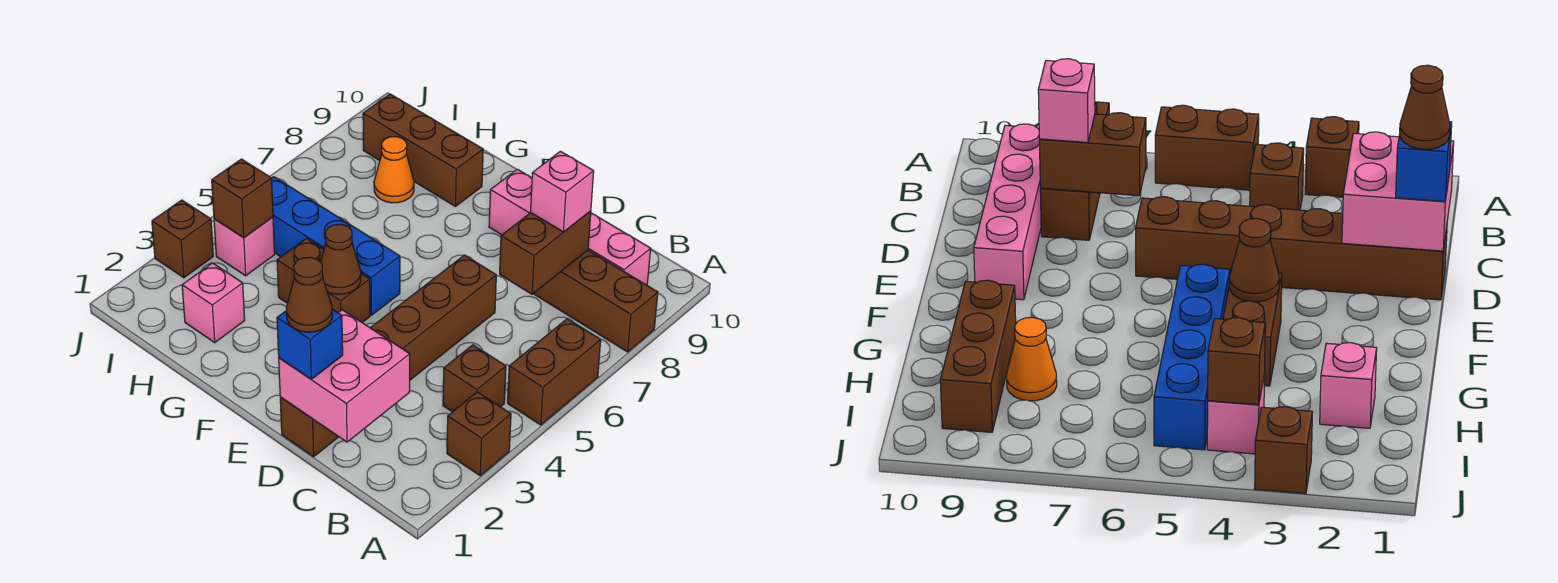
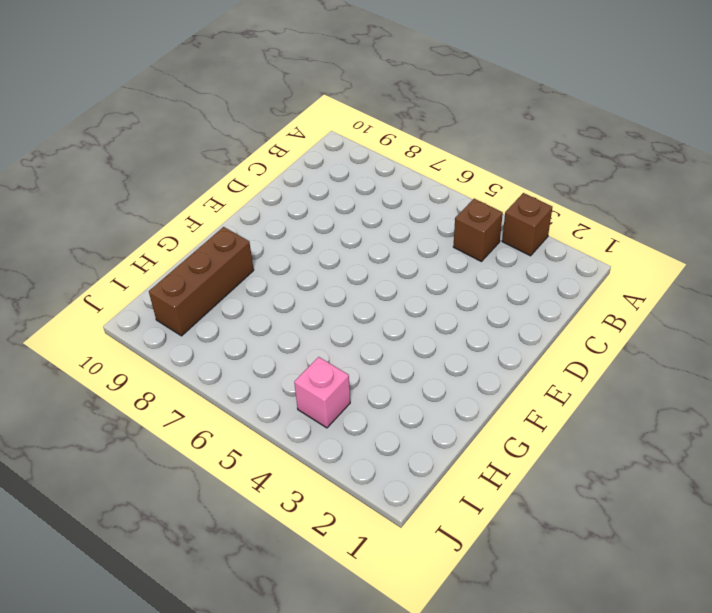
none -> brown 1x2 brick [508,319,601,425]
none -> brown 1x3 brick [533,250,658,352]
none -> pink 1x4 brick [489,169,651,285]

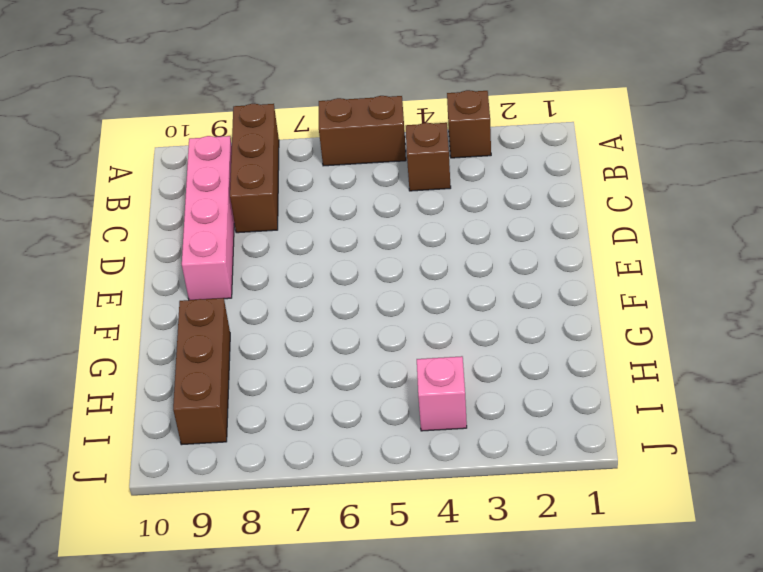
none -> brown 1x6 brick [280,255,496,457]
none -> brown 1x2 brick [277,238,370,322]
none -> blue 1x4 brick [272,177,400,315]

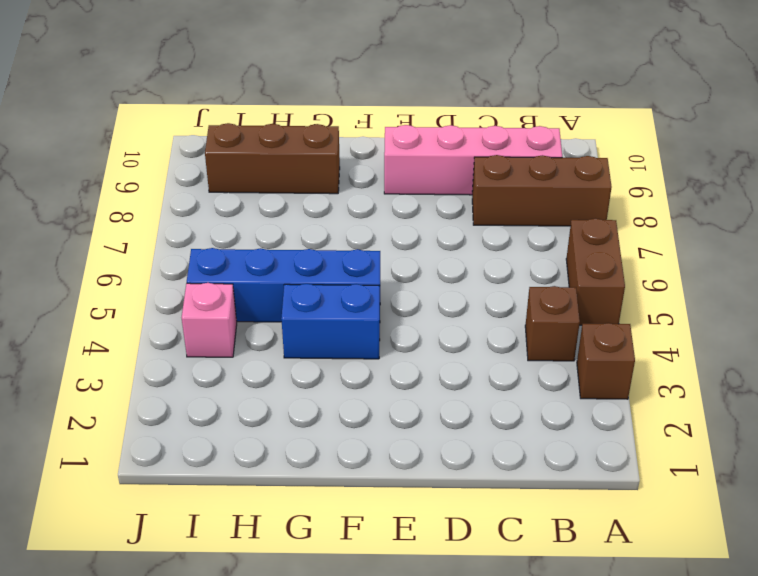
blue 1x2 brick [281,284,380,359] -> brown 1x2 brick [277,238,370,322]
none -> brown 1x6 brick [280,255,496,457]
none -> pink 1x1 brick [182,263,245,343]
none -> orange 1x1 cone [374,137,414,203]

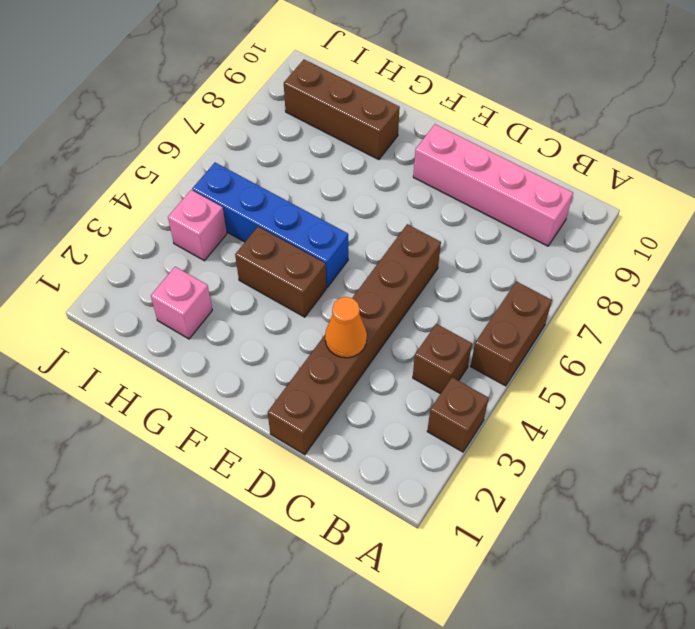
orange 1x1 cone [325,297,367,358] -> orange 1x1 cone moved to [374,137,414,203]
none -> brown 1x3 brick [533,250,658,352]
none -> brown 1x1 brick [152,200,213,278]
none -> pink 2x2 brick [279,310,410,442]

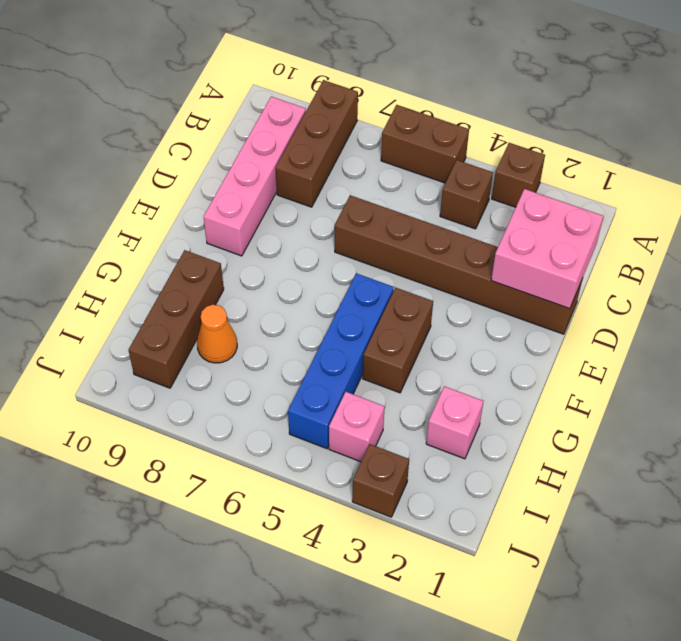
none -> brown 1x2 brick [500,211,591,294]
none -> brown 1x1 cone [321,224,361,294]
none -> brown 1x1 brick [212,159,273,238]

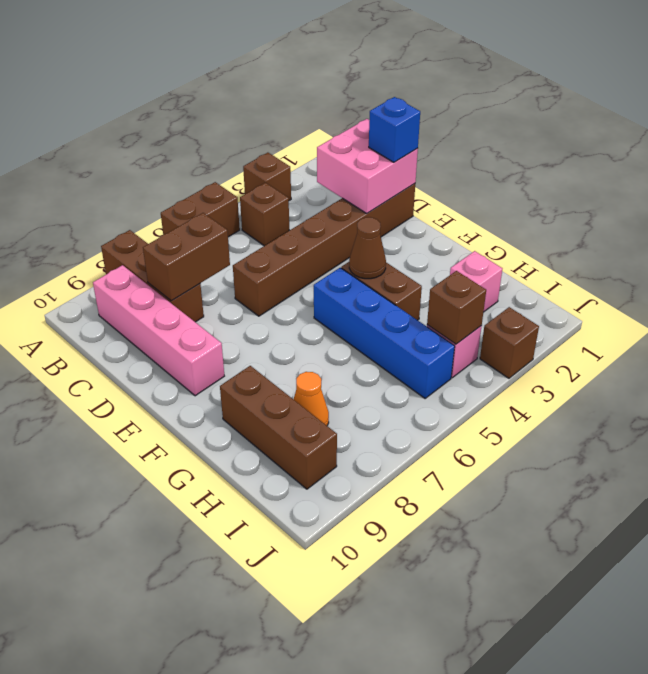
none -> pink 1x1 brick [531,151,594,232]
none -> brown 1x1 cone [286,257,332,332]

